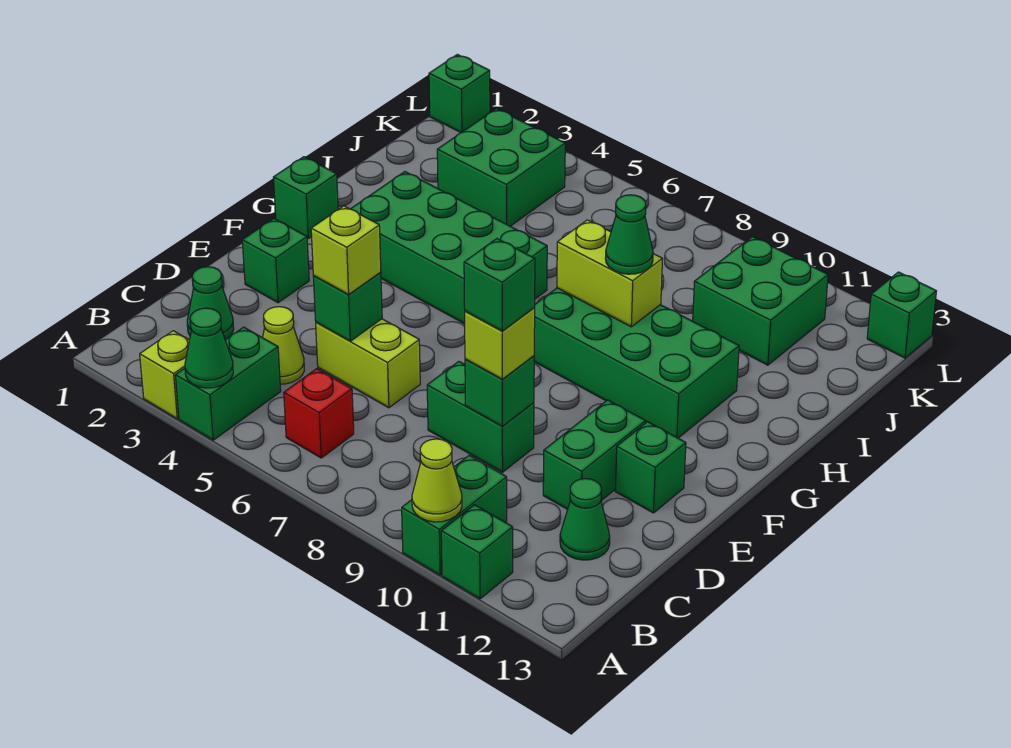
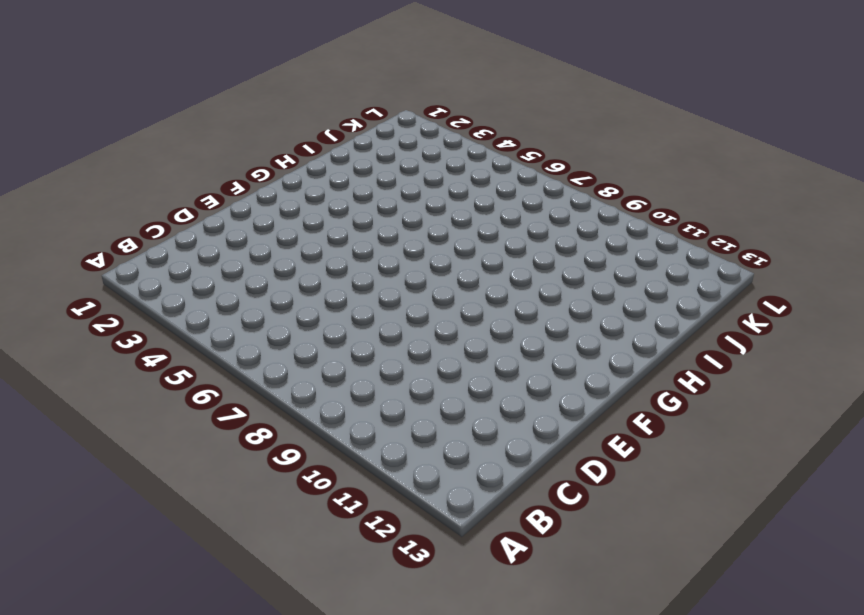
none -> lime 1x1 brick [140,331,189,419]
none -> green 1x2 brick [175,327,281,440]
none -> green 1x2 brick [402,456,507,575]

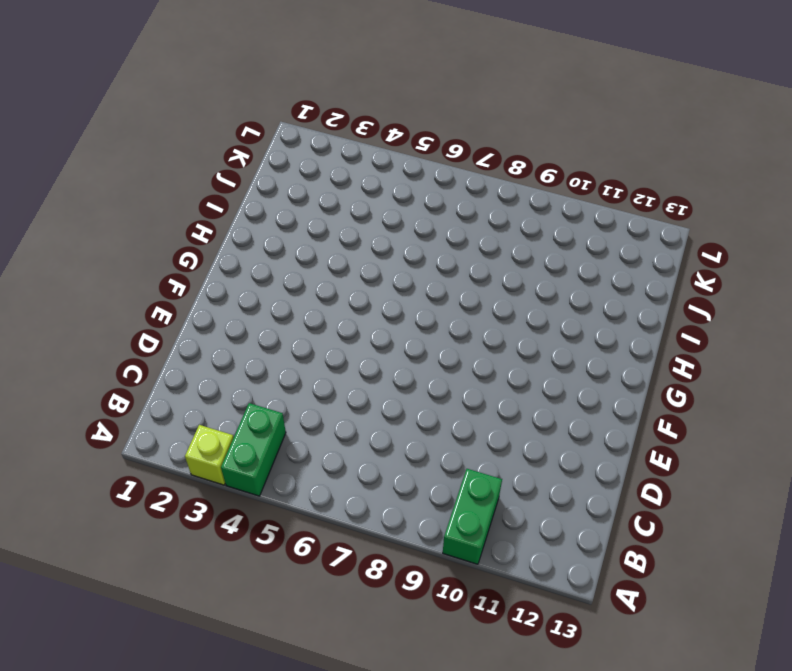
none -> green 1x1 brick [441,505,513,599]
none -> red 1x1 brick [284,369,354,458]
none -> green 1x1 cone [187,267,234,339]

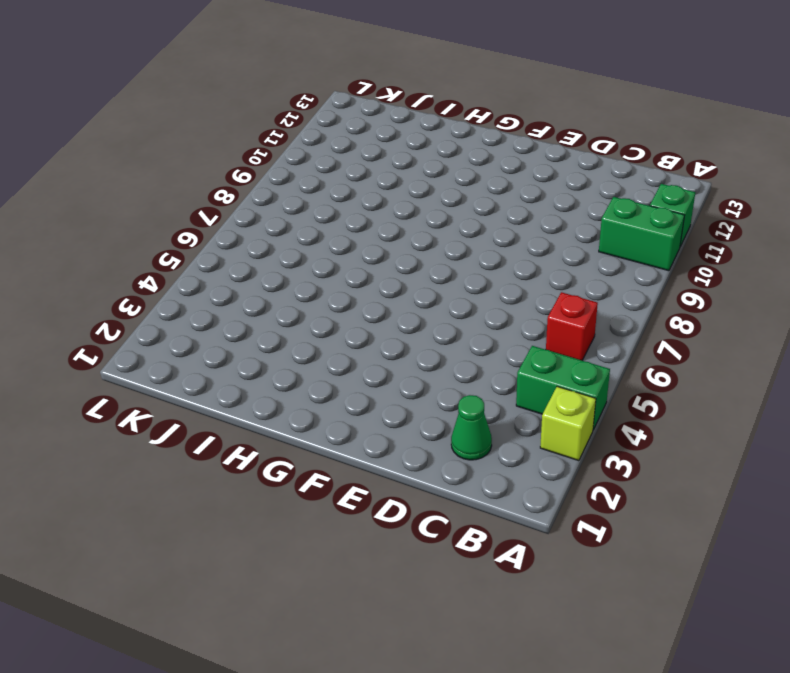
none -> lime 1x1 cone [263,307,304,384]
none -> green 1x1 cone [560,479,610,560]
none -> lime 1x2 brick [316,319,420,408]

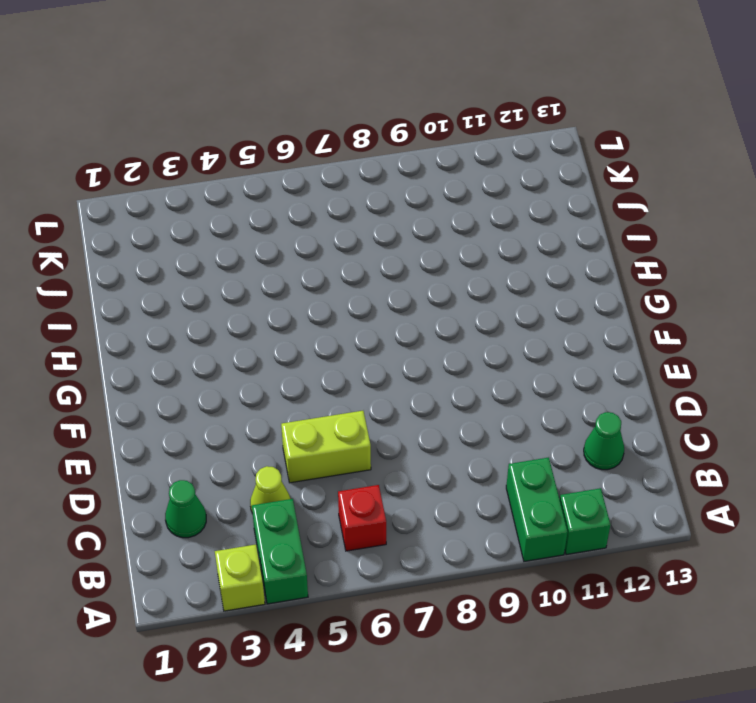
none -> green 1x2 brick [427,361,534,472]
none -> green 1x2 brick [543,400,646,509]
none -> green 1x1 brick [242,219,309,303]

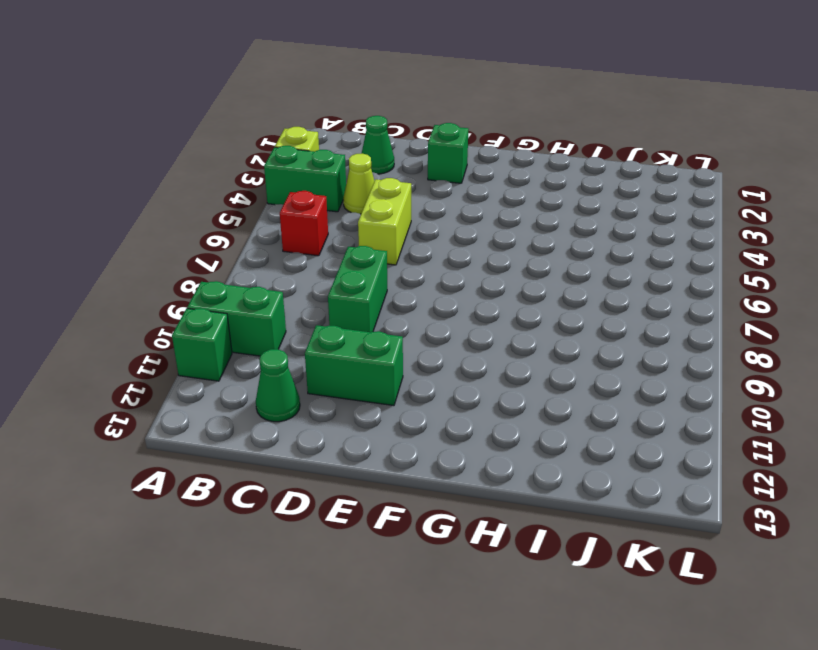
none -> green 1x1 brick [615,422,686,513]
none -> green 1x1 brick [274,157,338,238]
none -> green 2x4 brick [351,172,547,324]

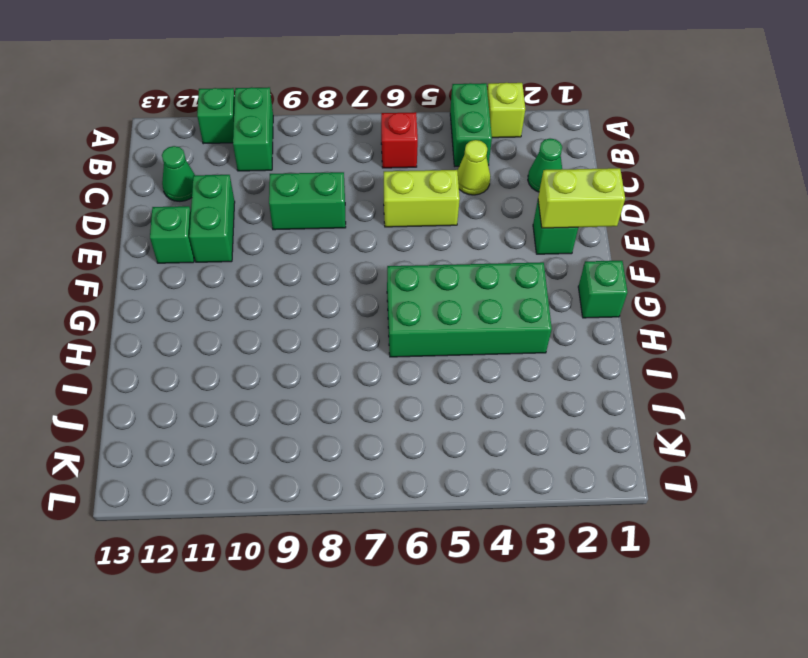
lime 1x2 brick [538,168,625,228] -> lime 1x2 brick moved to [557,220,663,327]
none -> green 2x4 brick [534,288,739,438]
none -> green 2x2 brick [437,109,565,226]
none -> green 2x2 brick [693,237,828,365]

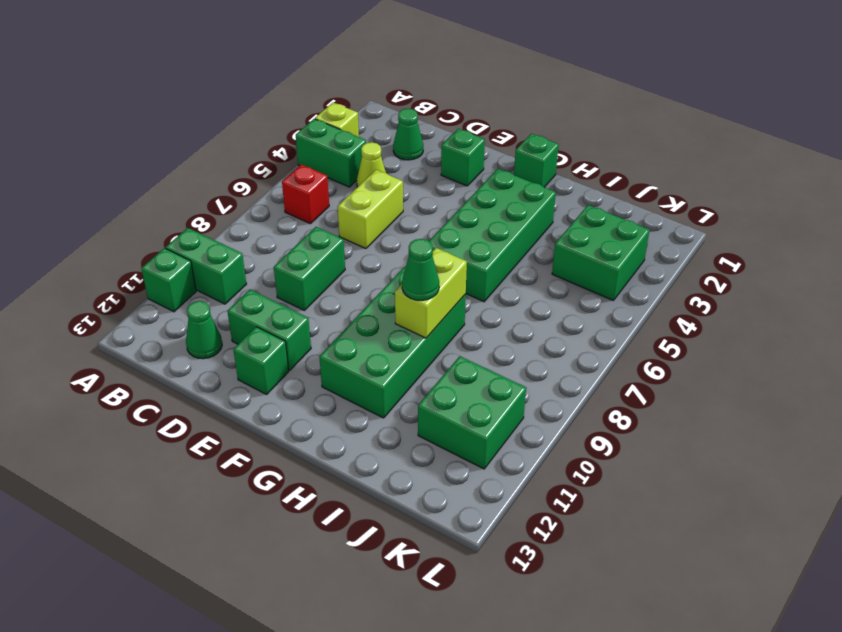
none -> green 1x1 brick [429,54,490,133]
none -> green 1x1 brick [867,272,936,358]
none -> green 1x1 cone [185,308,233,388]

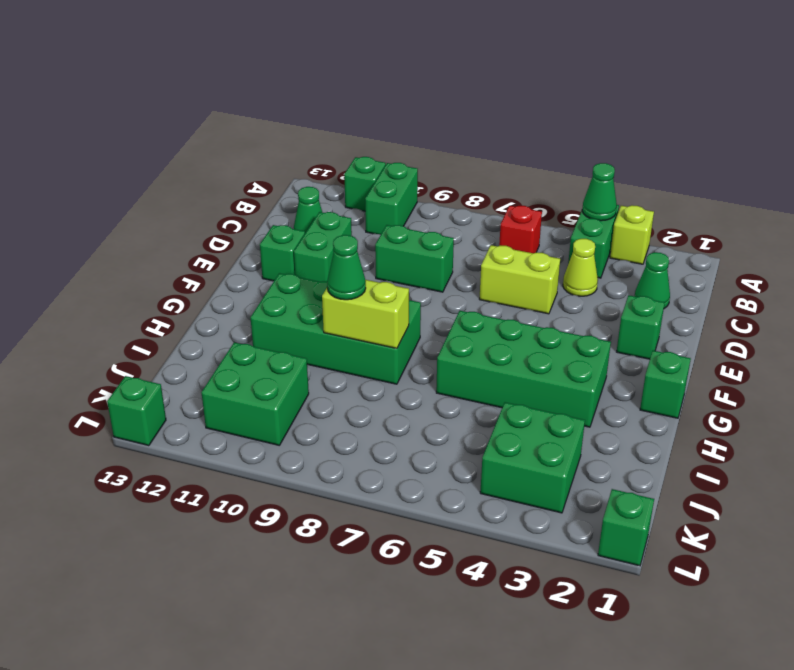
none -> lime 1x1 cone [412,439,462,522]
none -> green 1x1 brick [313,272,382,341]
none -> green 1x1 brick [465,356,534,426]

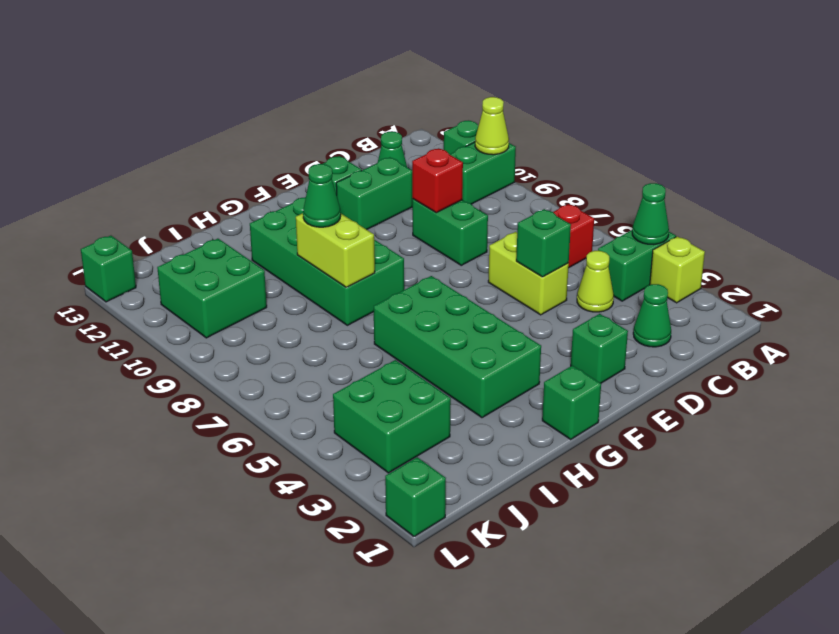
red 1x1 brick [412,148,463,213] -> green 1x1 brick [465,356,534,426]
none -> lime 1x1 brick [311,206,381,294]
none -> lime 1x1 brick [465,308,535,379]
none -> green 1x1 brick [464,239,535,331]

